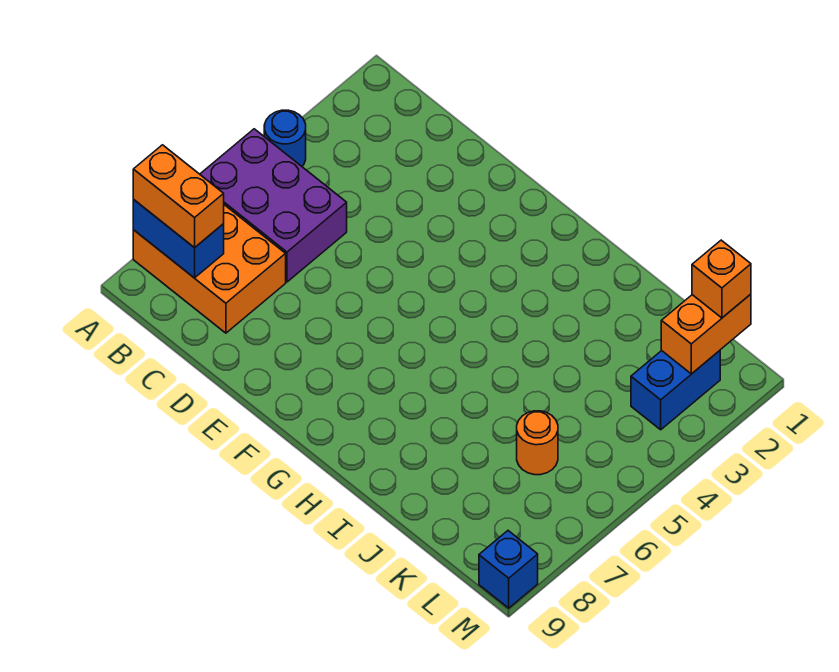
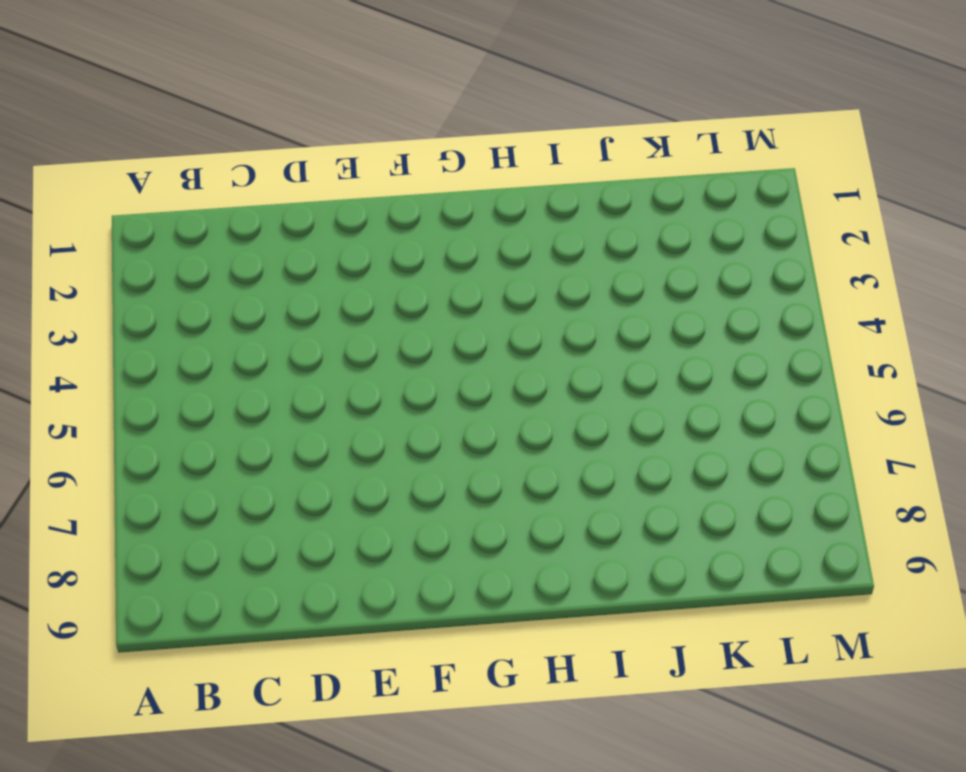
none -> blue 1x1 round brick [264,110,306,166]
none -> purple 2x3 brick [200,129,347,282]

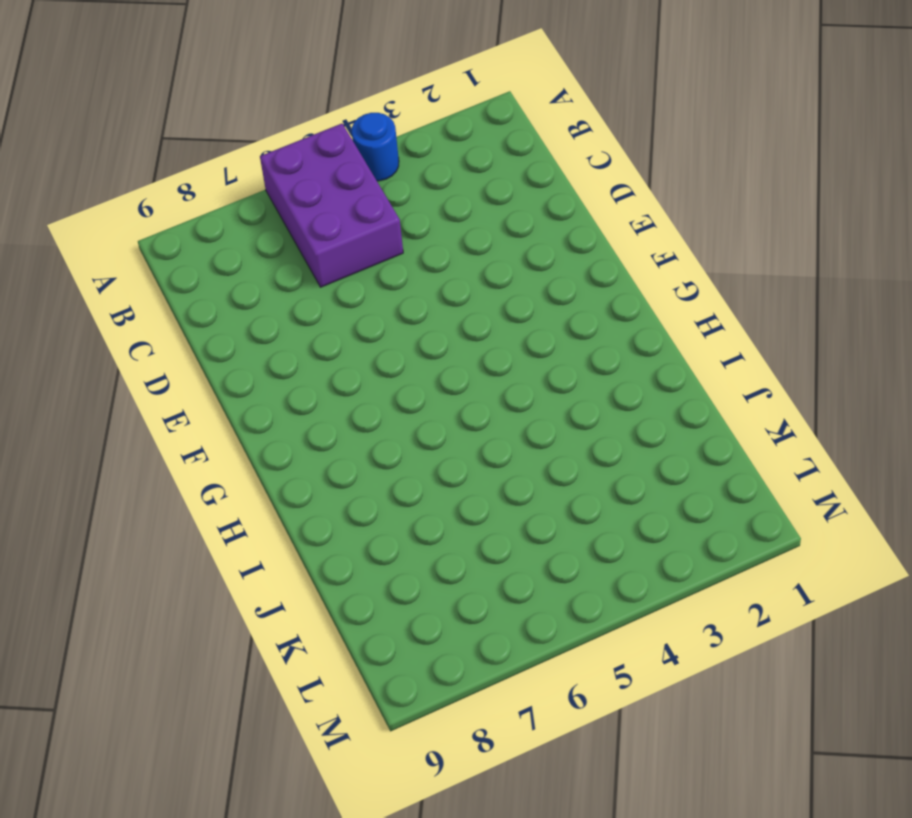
none -> orange 2x3 brick [133,205,286,333]
none -> orange 1x1 round brick [517,411,558,475]

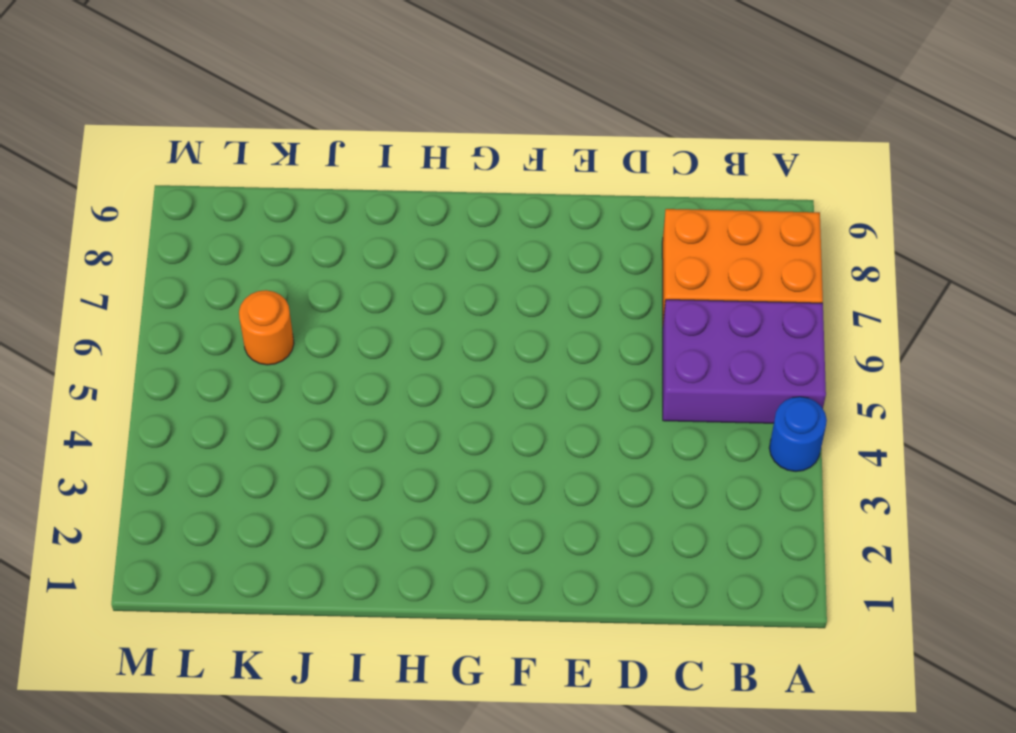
none -> blue 1x2 brick [631,351,720,430]
none -> blue 1x1 brick [479,531,538,608]

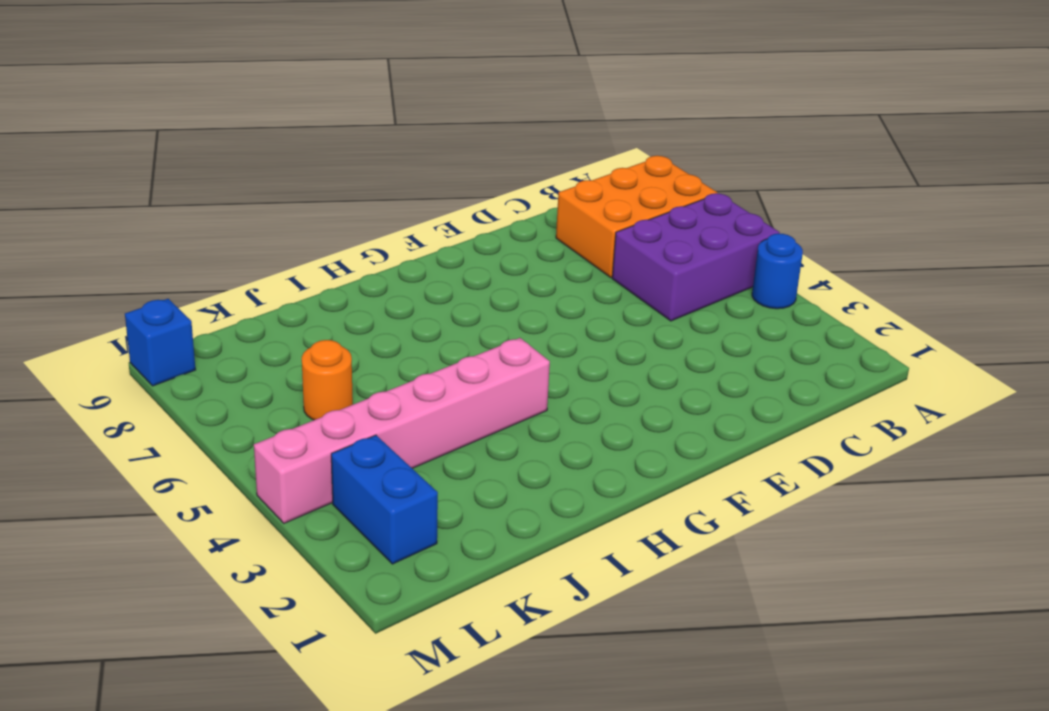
pink 1x6 brick [254,338,550,523] -> none
none -> blue 1x2 brick [133,200,224,278]
none -> orange 1x2 brick [661,294,751,374]

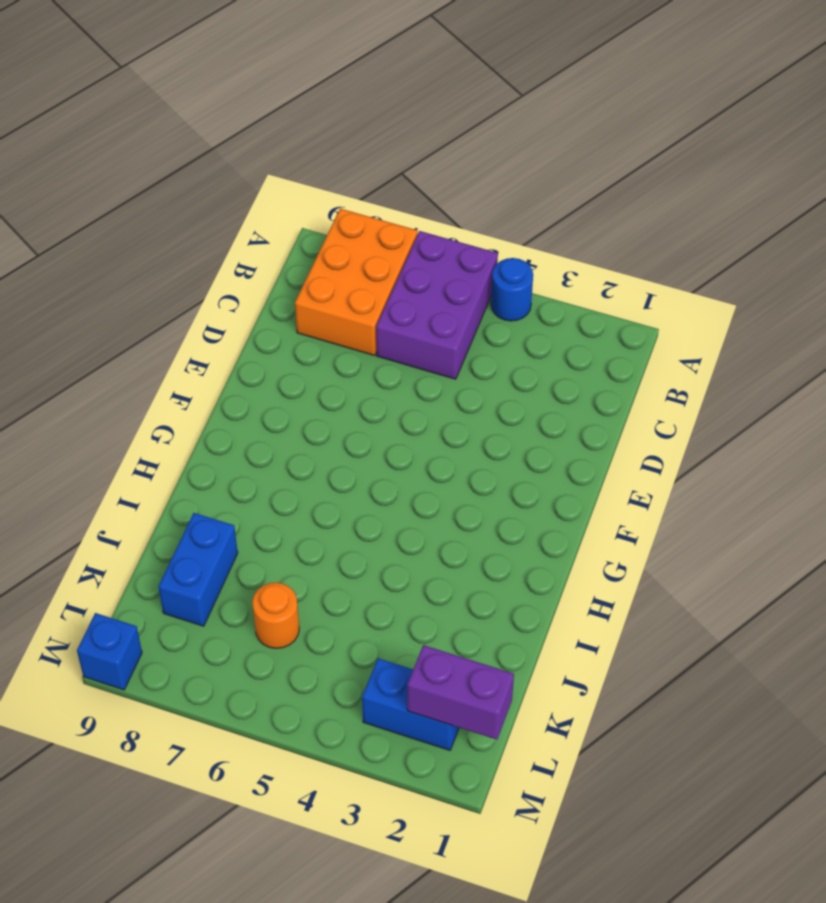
blue 1x2 brick [158,513,238,626] -> blue 1x2 brick moved to [133,200,224,278]
purple 1x2 brick [407,645,514,740] -> orange 1x2 brick [661,294,751,374]
none -> orange 1x2 brick [133,145,224,248]
none -> orange 1x1 brick [692,240,751,318]

